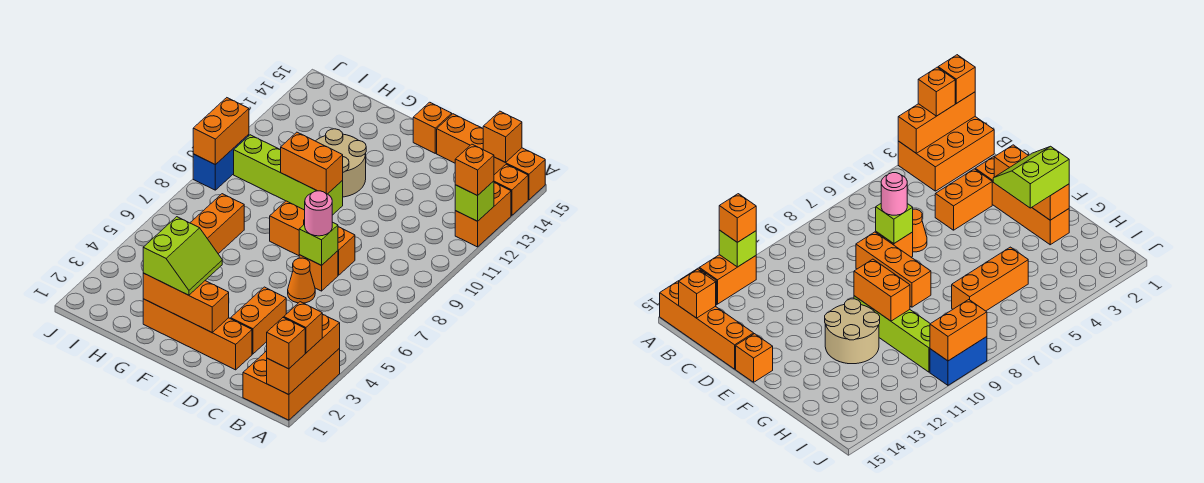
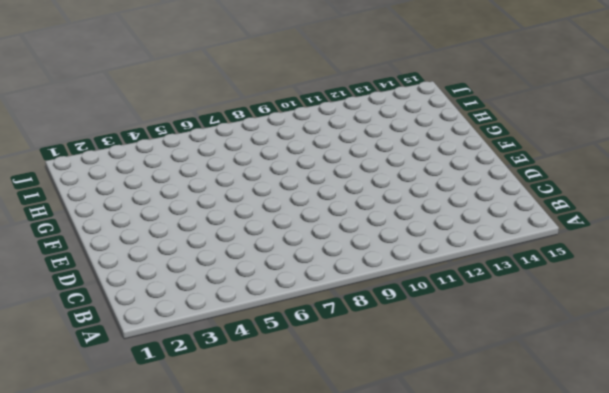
none -> orange 2x3 brick [243,349,340,420]
none -> orange 1x2 brick [455,183,511,247]
none -> orange 1x1 brick [494,164,528,215]

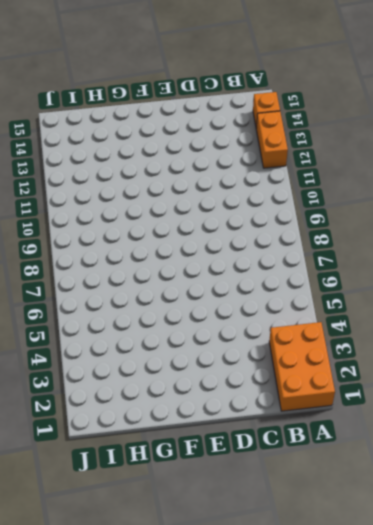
none -> orange 1x4 brick [437,114,545,200]
none -> orange 1x4 brick [143,299,252,370]
none -> orange 1x2 brick [231,287,286,354]

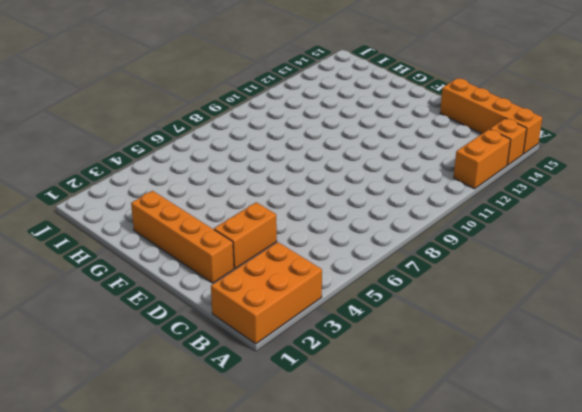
none -> orange 1x1 cone [288,258,315,303]
none -> orange 1x1 brick [299,251,338,291]
none -> orange 1x3 brick [270,201,355,275]

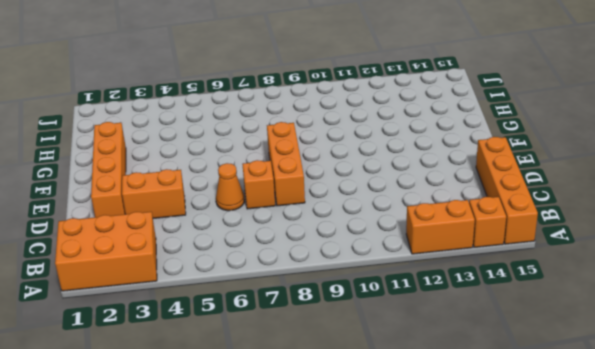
none -> orange 1x1 brick [413,102,452,153]
none -> lime 1x4 brick [234,135,343,215]
none -> tan 2x2 round brick [316,129,366,197]

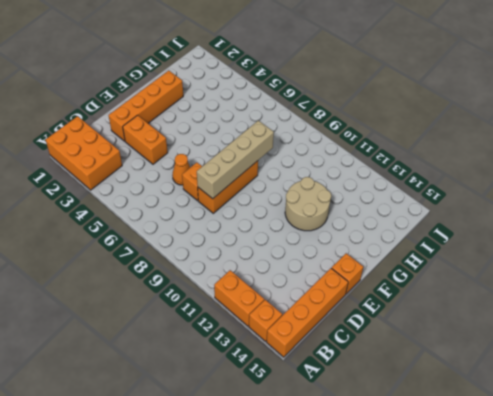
tan 1x4 brick [197,120,274,199] -> none
none -> lime 1x4 brick [234,135,343,215]
none -> orange 1x3 brick [190,194,244,254]
none -> blue 1x2 brick [193,134,249,190]

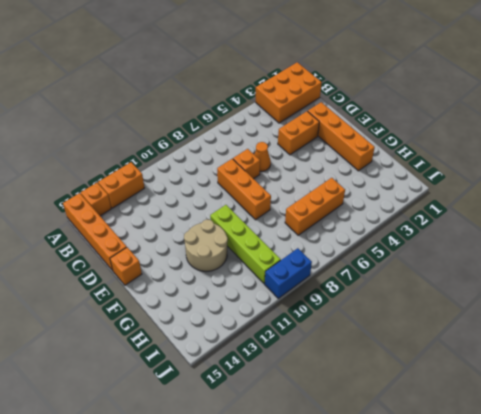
none -> orange 1x3 brick [267,315,340,395]
none -> lime 1x1 brick [455,181,494,221]
none -> orange 1x1 brick [483,111,522,162]

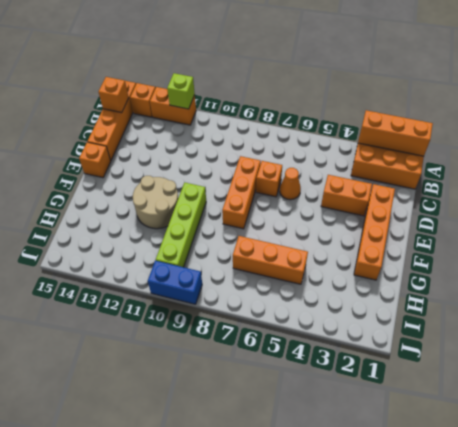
none -> lime 1x1 brick [299,222,338,265]
none -> orange 1x3 brick [143,273,229,332]
none -> orange 1x2 brick [281,132,343,194]

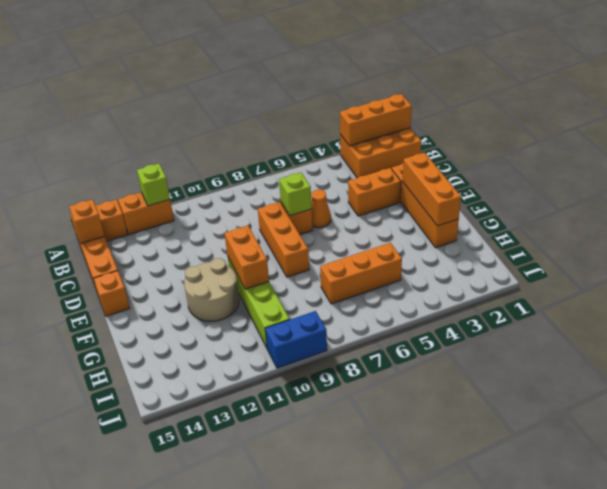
none -> orange 1x2 brick [193,98,249,165]
none -> orange 1x1 brick [267,318,305,369]
none -> orange 1x1 brick [284,302,323,353]

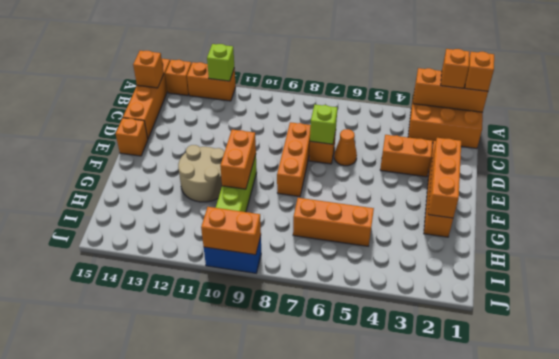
none -> orange 1x1 brick [455,144,494,196]
none -> pink 1x1 round brick [305,191,332,236]
none -> lime 2x2 slope [143,217,222,295]

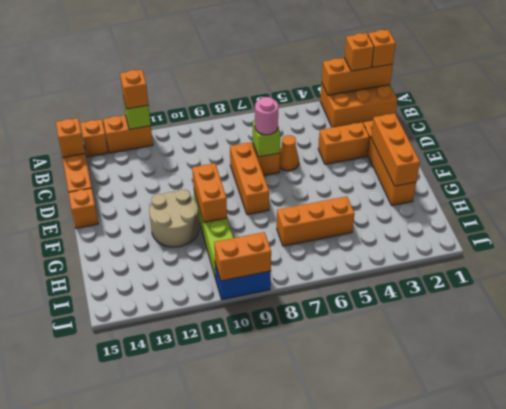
none -> lime 2x2 slope [143,217,222,295]

